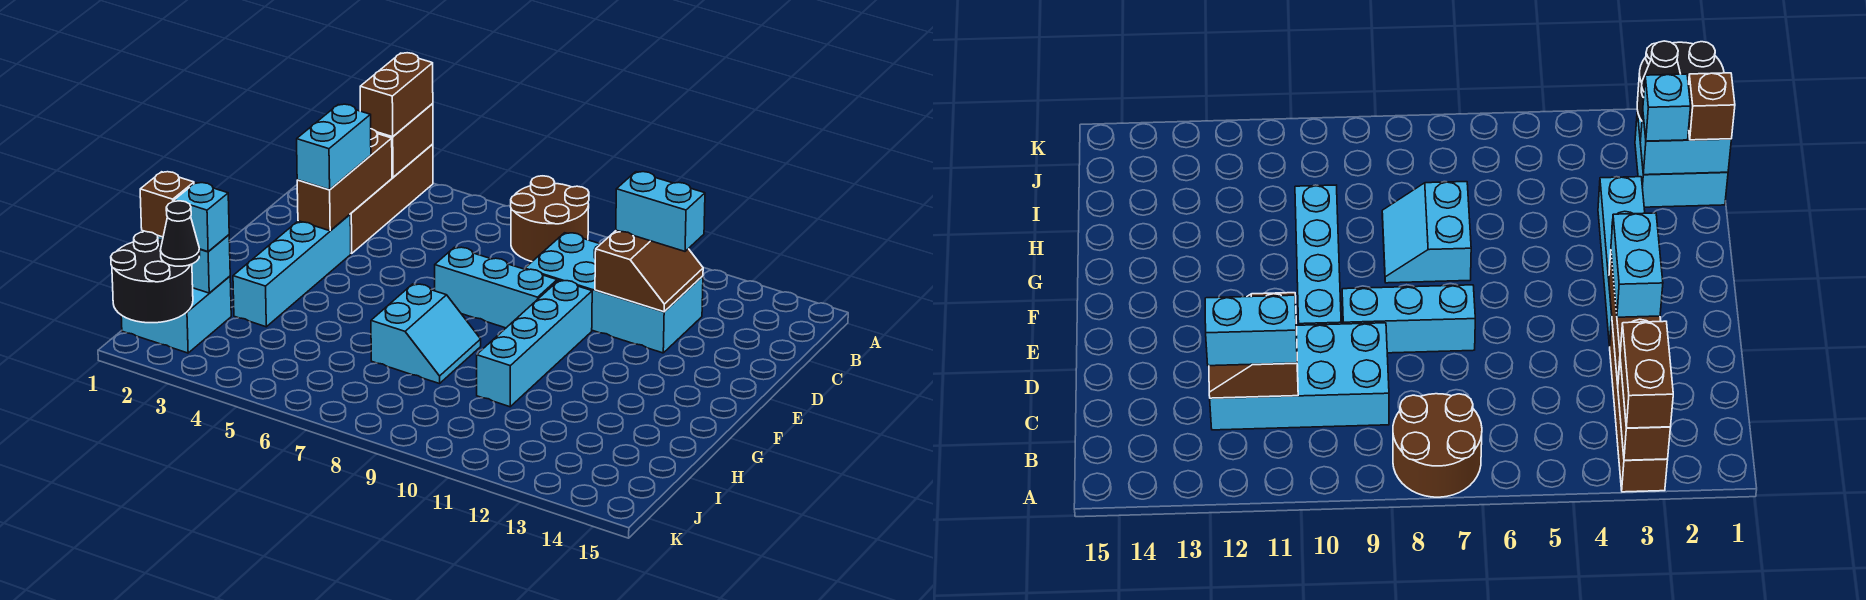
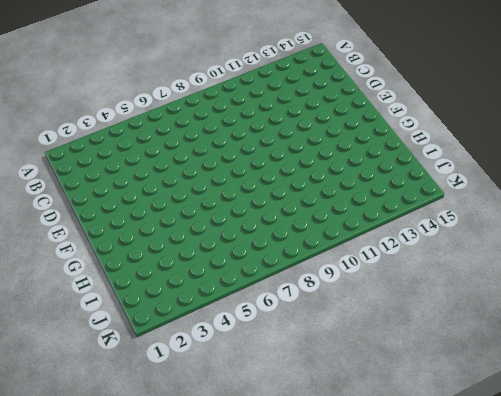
none -> brown 1x4 brick [350,144,433,253]
none -> brown 2x2 round brick [511,176,589,261]
none -> cyan 2x4 brick [525,233,703,353]

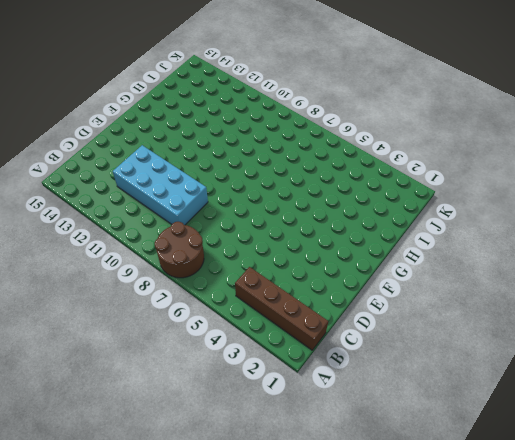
brown 1x4 brick [235,267,328,350] -> brown 1x4 brick turned to [350,144,433,253]
none -> cyan 1x4 brick [233,215,351,327]
none -> cyan 1x3 brick [435,247,557,328]
none -> cyan 1x4 brick [477,280,592,407]

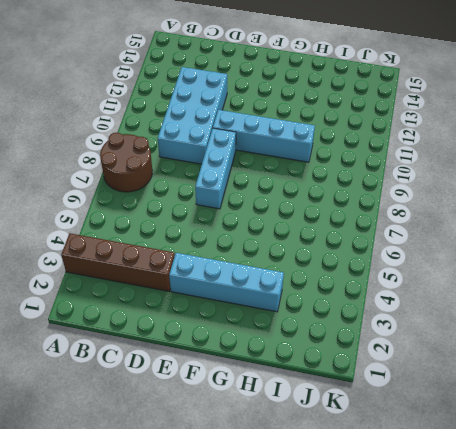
none -> cyan 2x2 slope [371,284,481,384]
none -> cyan 2x2 brick [121,276,231,353]
none -> brown 1x2 brick [377,104,433,177]

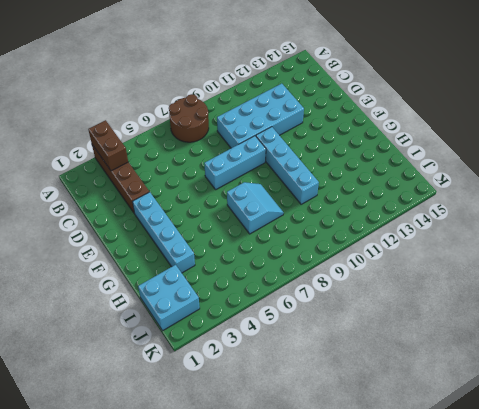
none -> brown 1x3 brick [297,129,392,231]
none -> brown 2x2 slope [595,230,703,312]
none -> cyan 1x2 brick [142,231,230,293]

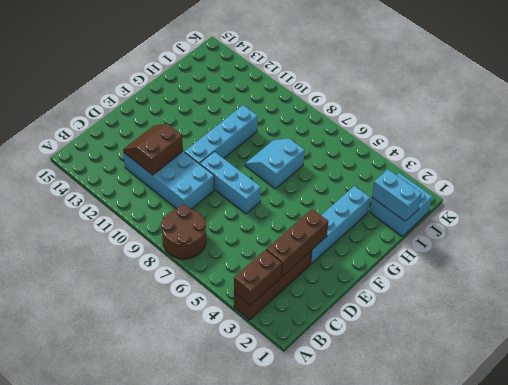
none -> black 2x2 round brick [111,232,193,323]
none -> brown 1x2 brick [360,53,433,137]
none -> cyan 1x2 brick [616,172,705,251]

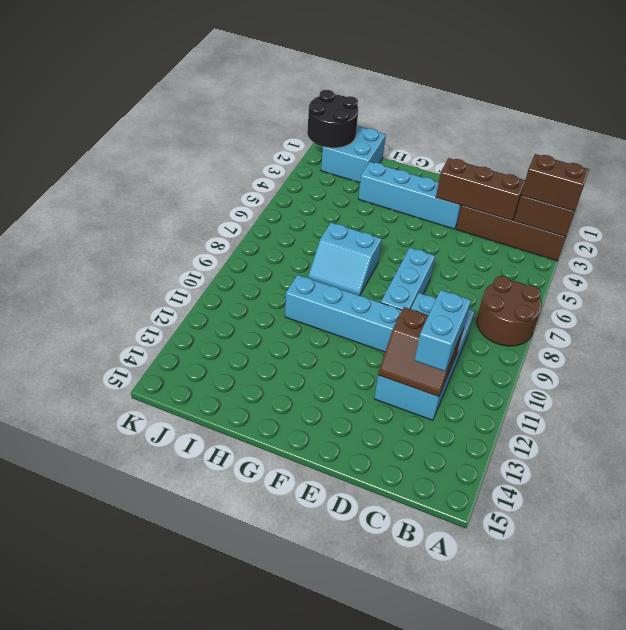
none -> cyan 1x2 brick [142,231,230,293]
none -> cyan 1x2 brick [297,104,371,190]
none -> brown 1x1 brick [140,172,194,237]

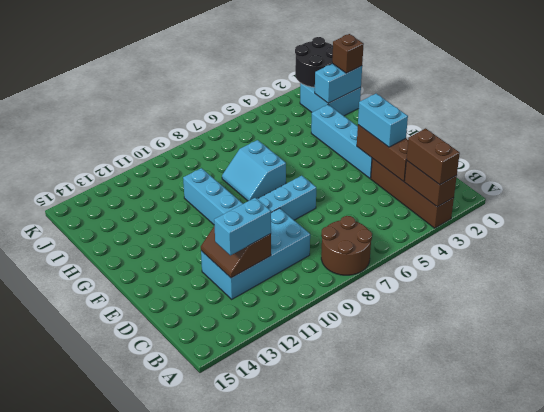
none -> cyan 1x1 brick [174,183,229,252]
none -> black 1x1 cone [160,201,200,266]

